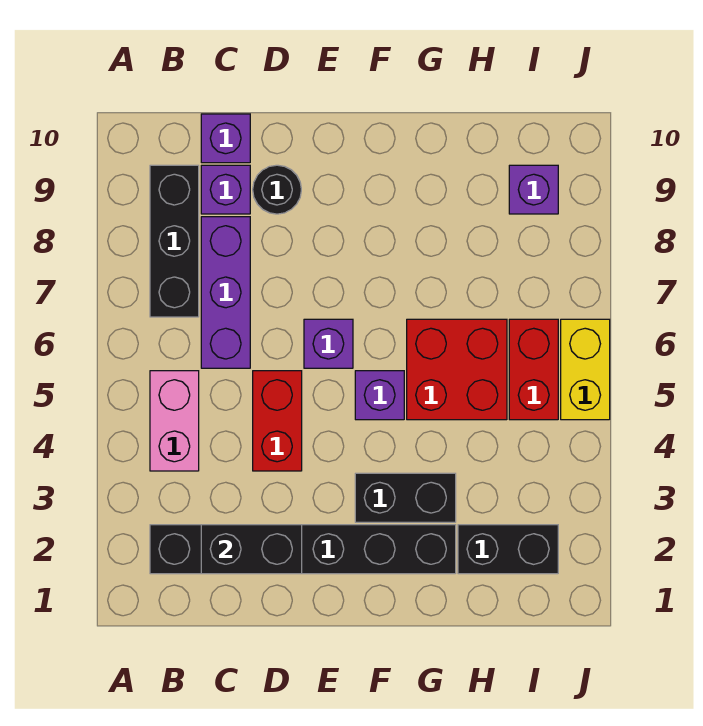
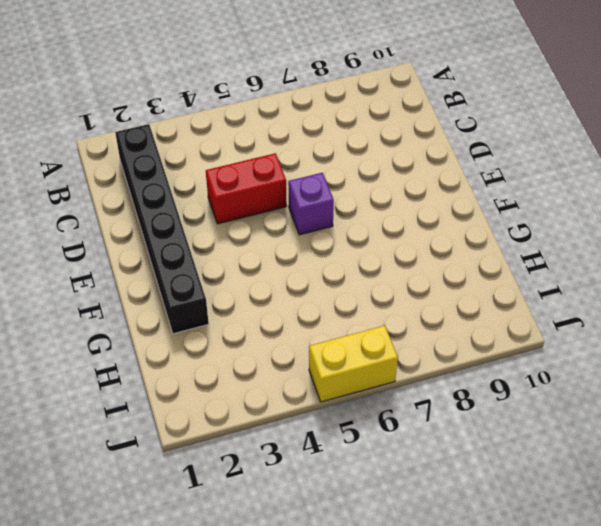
none -> pink 1x2 brick [150,371,199,471]
none -> black 1x3 brick [150,165,199,317]
none -> purple 1x3 brick [201,217,250,368]

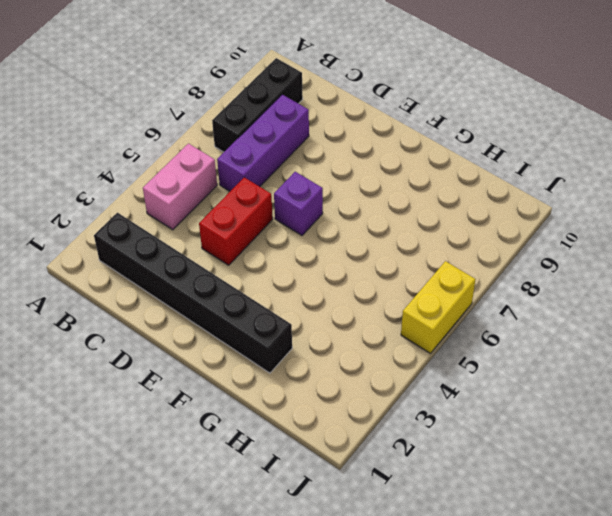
none -> purple 1x1 brick [201,165,250,214]
none -> purple 1x1 brick [201,114,250,163]
none -> black 1x1 round brick [253,165,301,214]

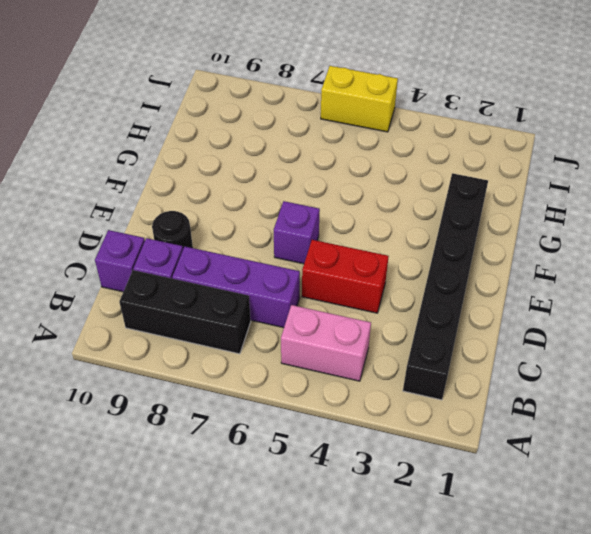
none -> black 1x2 brick [355,473,456,522]
none -> purple 1x1 brick [355,371,404,420]
none -> red 2x2 brick [407,319,507,420]

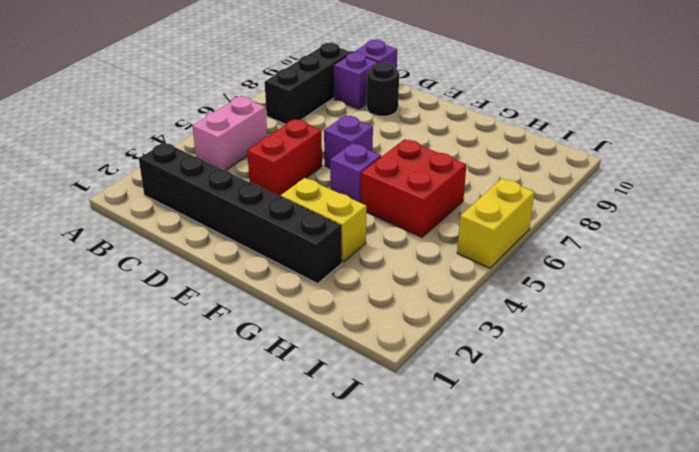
yellow 1x2 brick [281,178,366,262] -> black 1x2 brick [355,473,456,522]
none -> purple 1x3 brick [201,217,250,368]
none -> black 1x2 brick [458,525,558,574]
none -> red 1x2 brick [509,319,558,420]

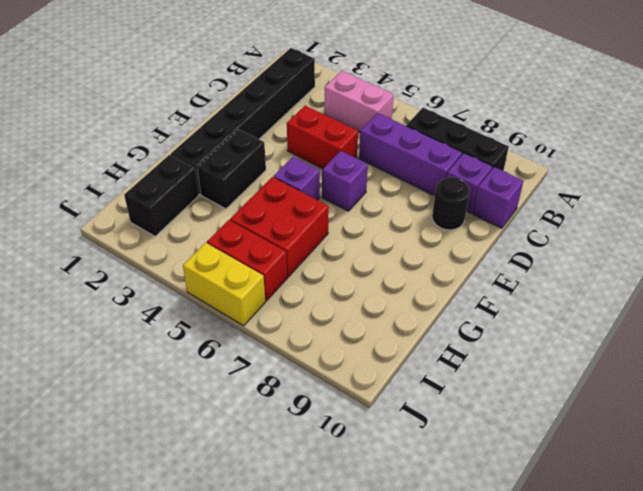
none -> purple 1x1 brick [509,165,558,214]
none -> black 1x2 brick [201,525,302,574]

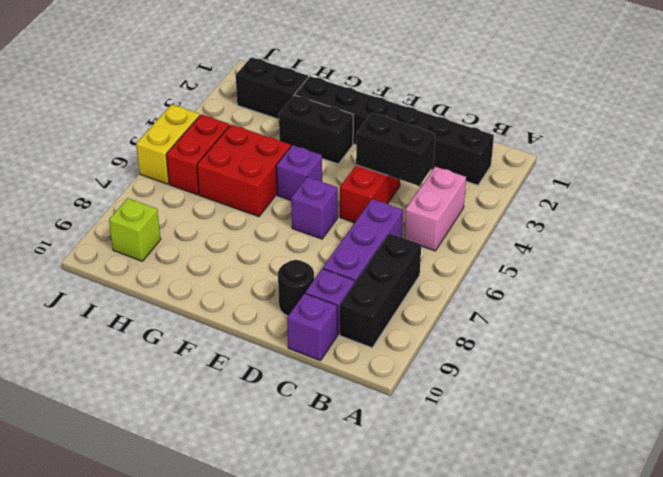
black 1x2 brick [356,113,435,186] -> black 1x2 brick moved to [201,525,302,574]
lime 1x1 brick [109,198,161,261] -> purple 1x1 brick [509,165,558,214]

